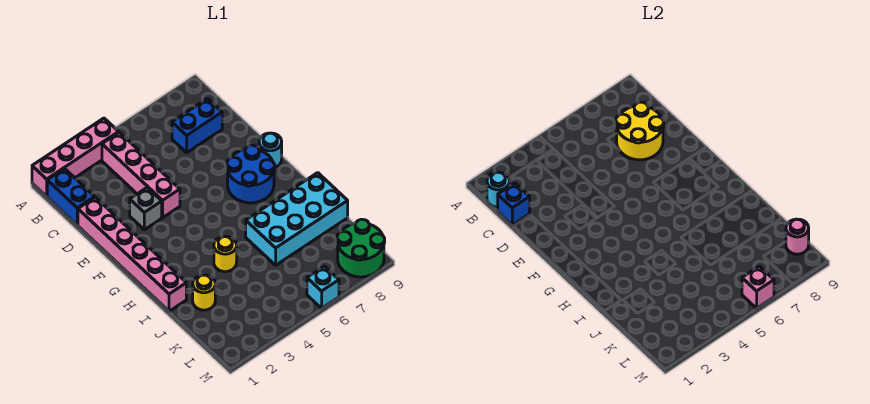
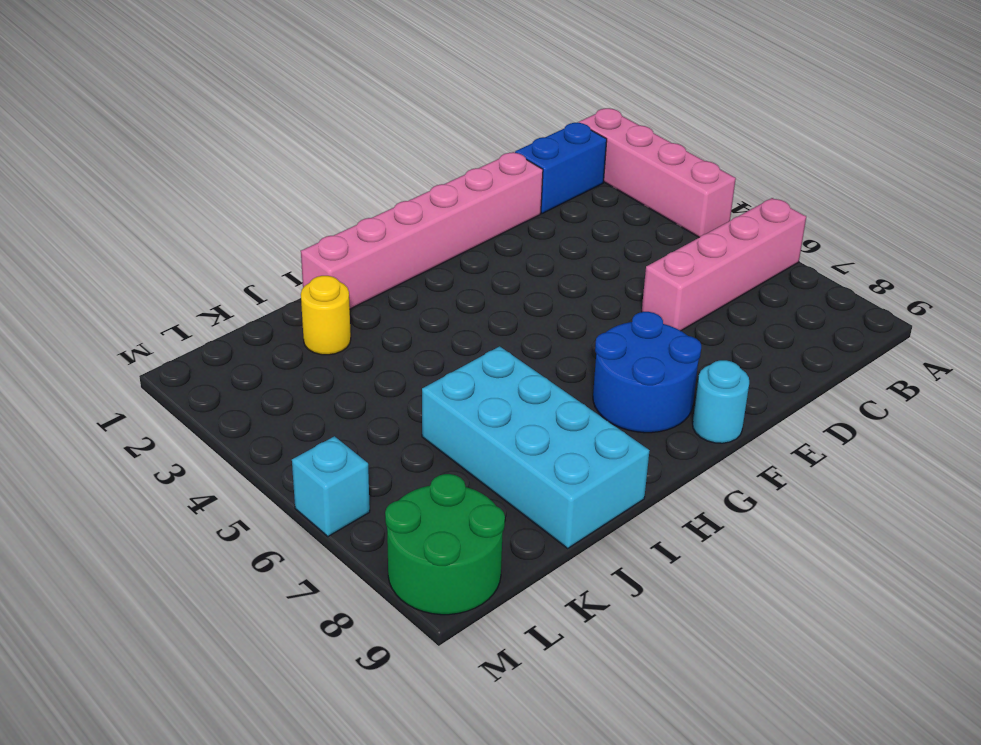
pink 1x4 brick [642,198,806,331] -> pink 1x4 brick moved to [102,132,180,218]
none -> blue 1x2 brick [172,99,222,153]
none -> grey 1x1 brick [130,188,162,230]
none -> yellow 1x1 round brick [214,236,237,272]

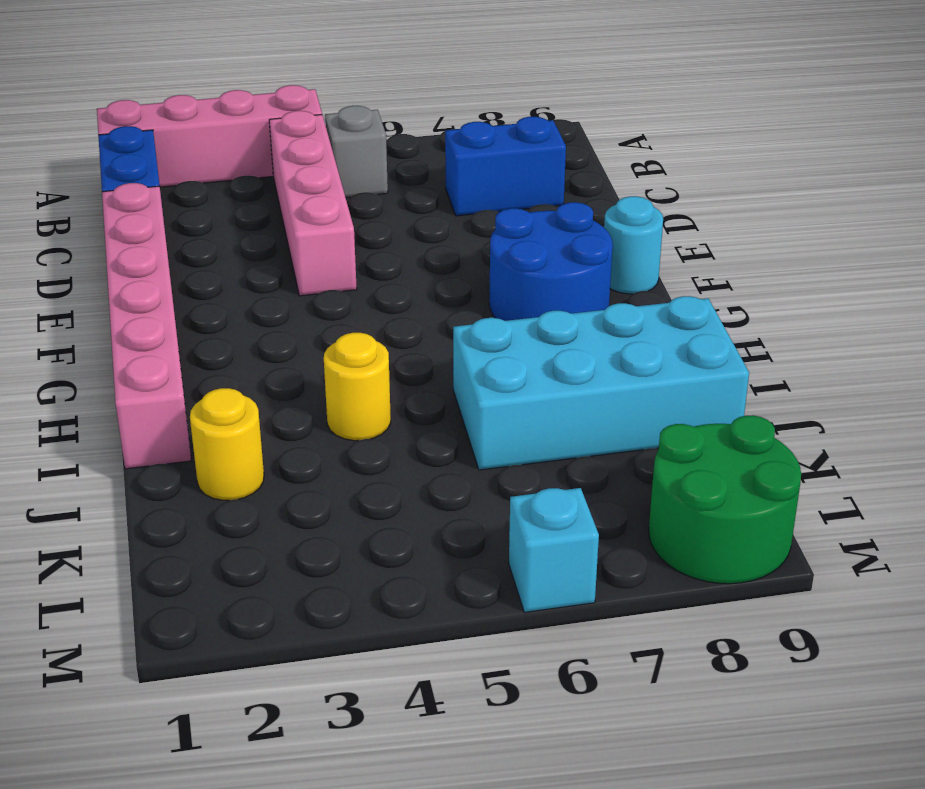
grey 1x1 brick [325,106,388,198] -> grey 1x1 brick moved to [130,188,162,230]
none -> cyan 1x1 round brick [487,172,510,207]
none -> blue 1x1 brick [498,183,530,225]
none -> yellow 2x2 round brick [616,102,664,160]

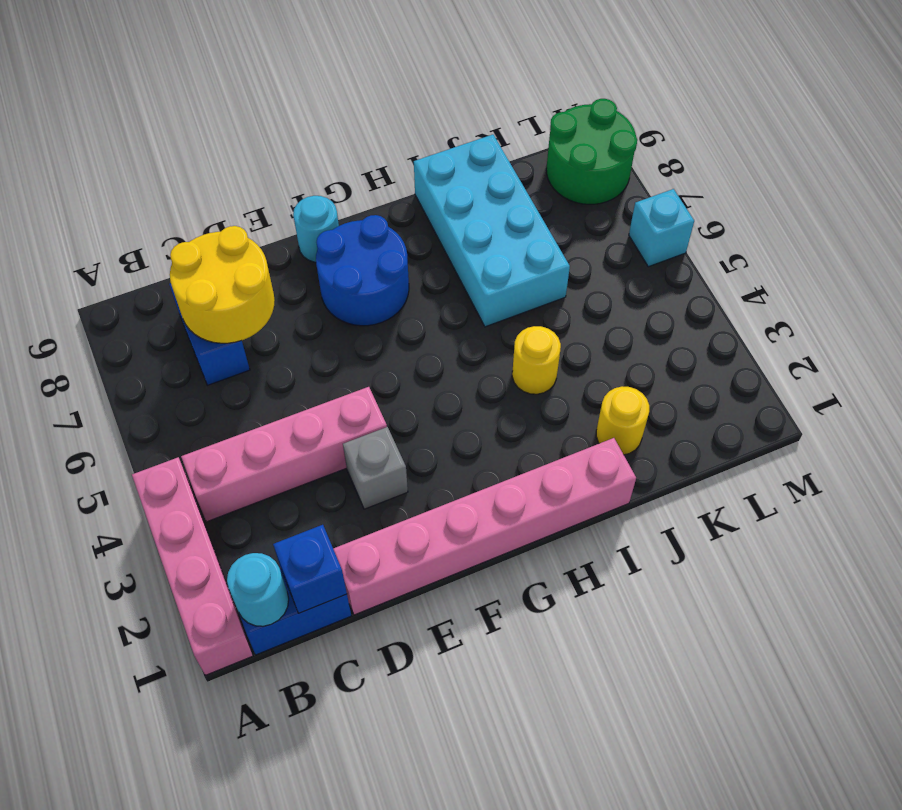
none -> pink 1x1 round brick [786,219,809,254]
none -> pink 1x1 brick [742,266,774,308]

